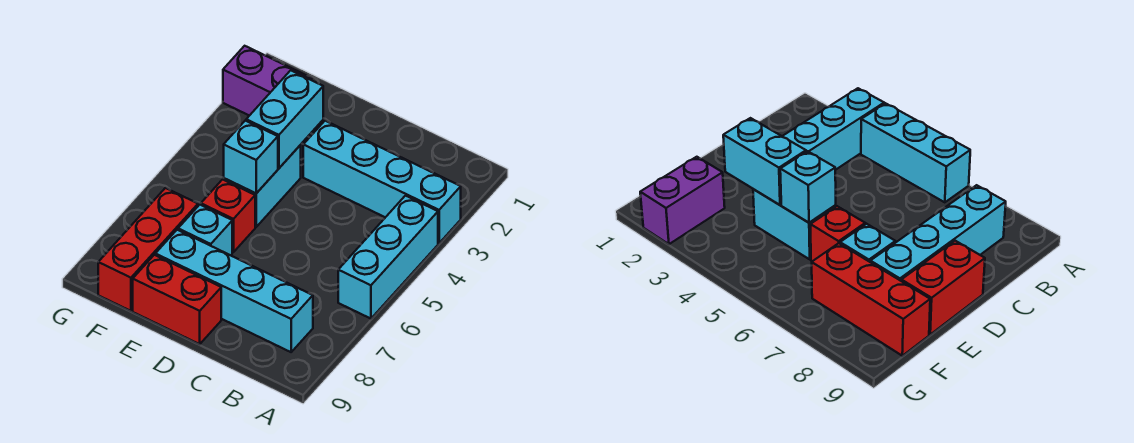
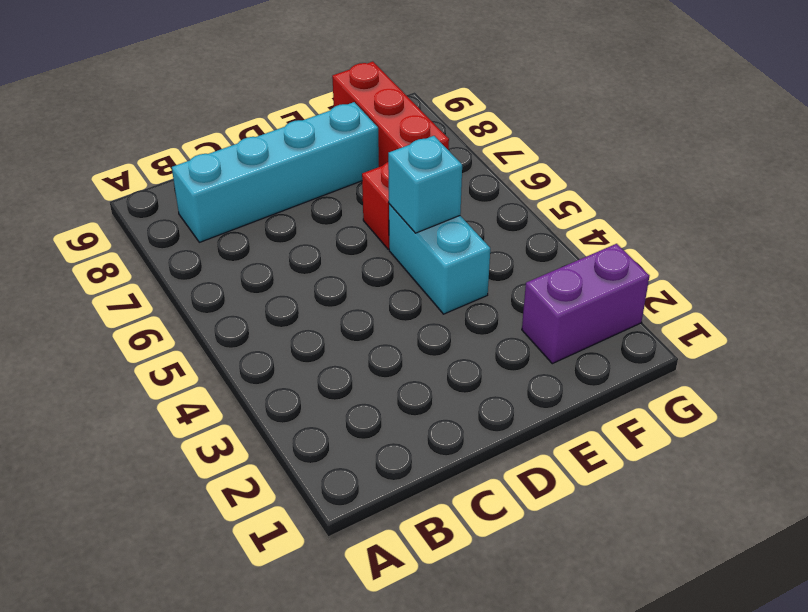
none -> cyan 1x4 brick [303,121,461,243]
none -> cyan 1x3 brick [338,196,438,319]

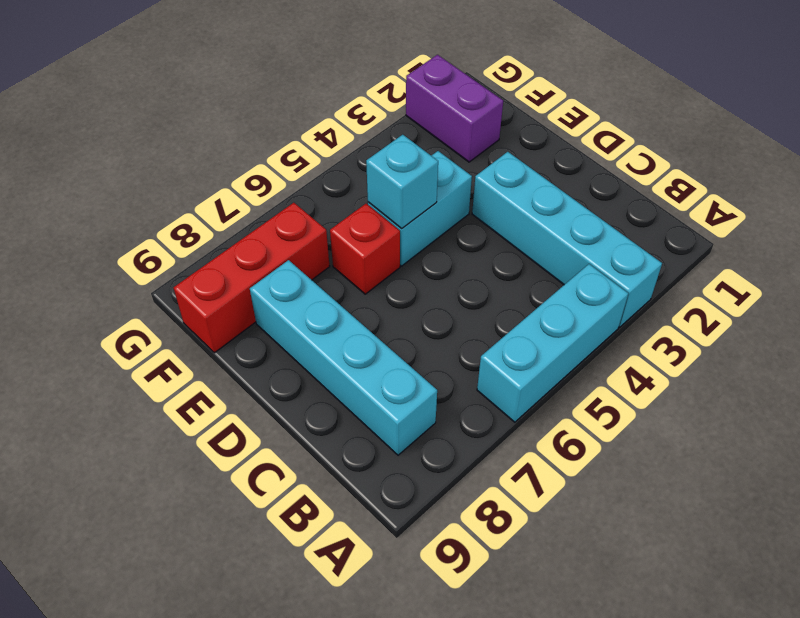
none -> red 1x2 brick [133,255,221,344]
none -> cyan 1x1 brick [178,205,232,255]

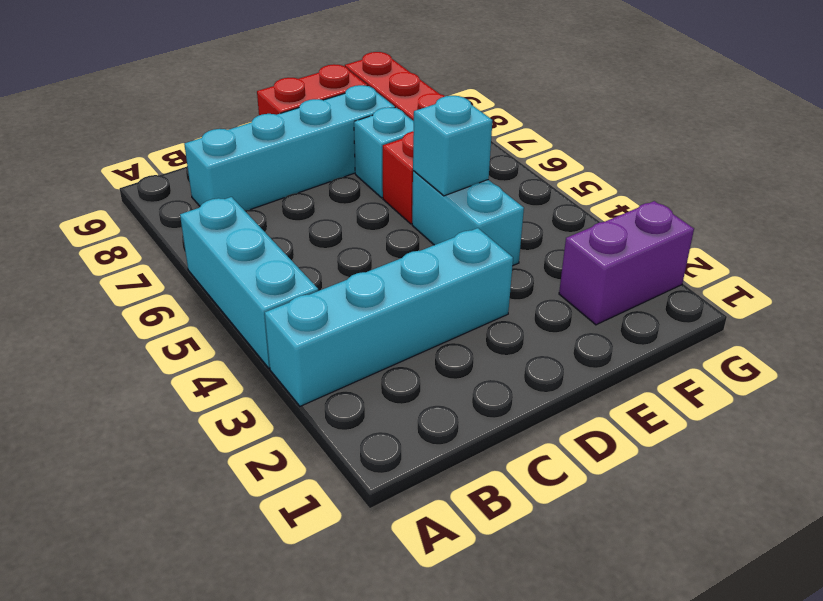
none -> cyan 1x2 brick [246,70,323,168]

